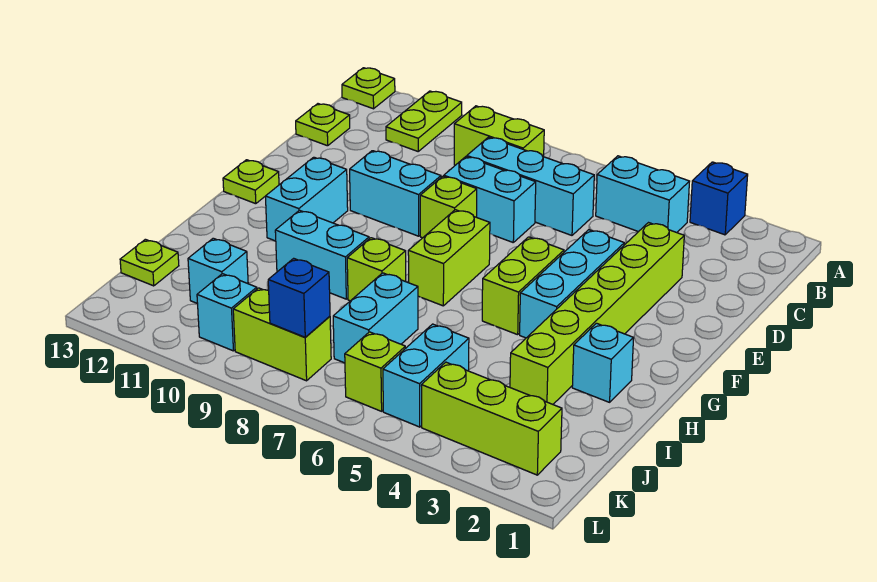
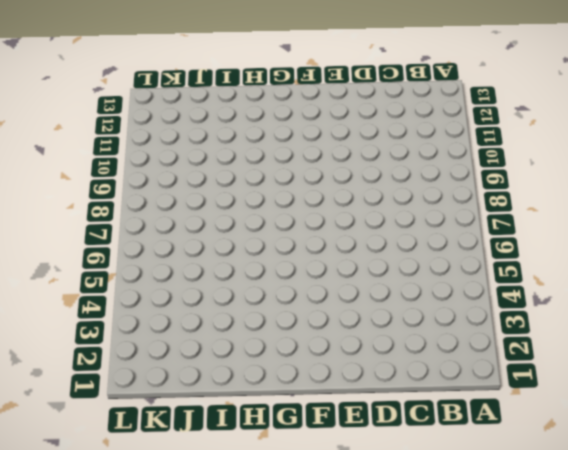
none -> blue 1x1 brick [690,162,748,235]
none -> lime 1x2 plate [386,91,462,151]
none -> lime 1x1 plate [342,68,395,109]

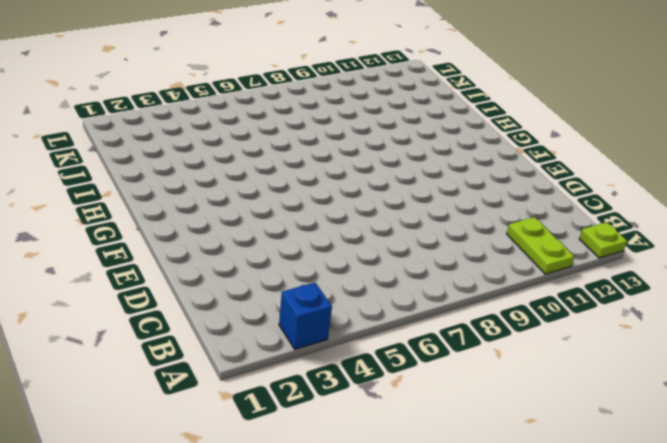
none -> cyan 1x2 brick [596,156,690,233]
none -> lime 1x2 brick [454,106,544,165]
none -> cyan 1x3 brick [467,137,594,235]

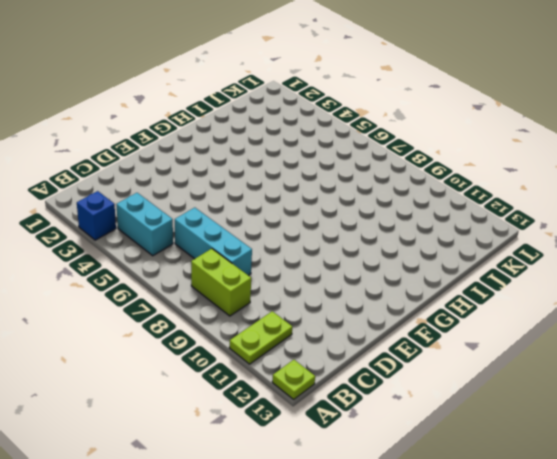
none -> lime 1x1 plate [296,104,350,146]
none -> lime 1x6 brick [510,223,684,404]
none -> cyan 1x2 brick [444,157,536,242]

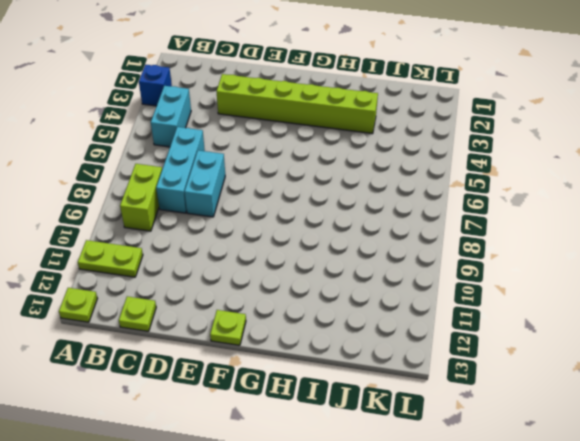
none -> cyan 1x3 brick [520,230,624,338]
none -> lime 1x1 brick [420,176,477,238]
none -> cyan 1x2 brick [350,151,441,236]

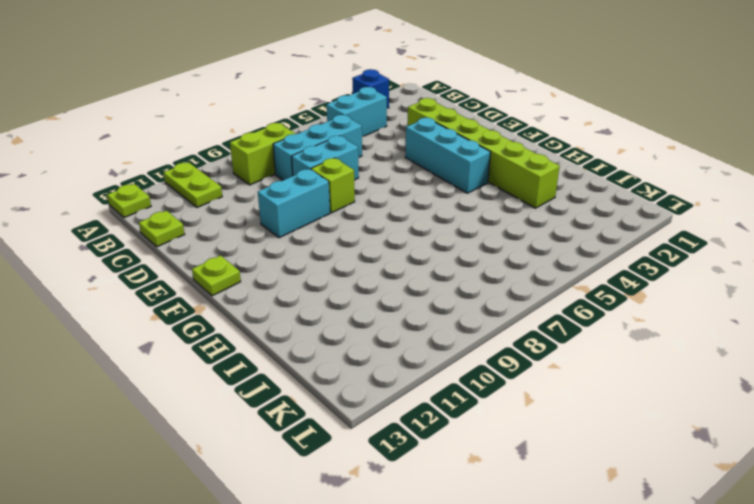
none -> lime 1x2 brick [482,237,564,335]
none -> lime 1x2 brick [408,210,490,306]
none -> cyan 1x2 brick [265,157,348,241]

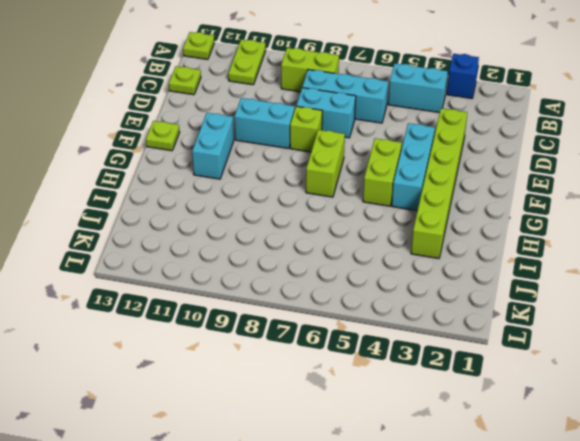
none -> cyan 1x1 brick [572,323,634,402]
none -> lime 1x1 brick [347,238,406,301]
none -> cyan 1x2 brick [275,210,369,299]

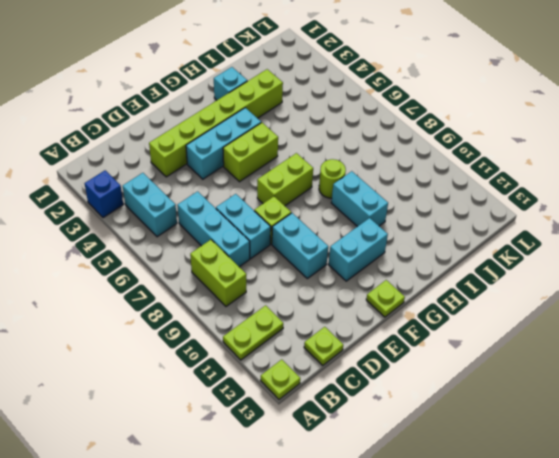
lime 1x1 round brick [319,159,346,198] -> lime 1x1 brick [347,238,406,301]
none -> cyan 1x2 brick [333,273,418,363]
none -> cyan 1x2 brick [383,324,469,427]
none -> cyan 1x1 brick [188,238,248,304]

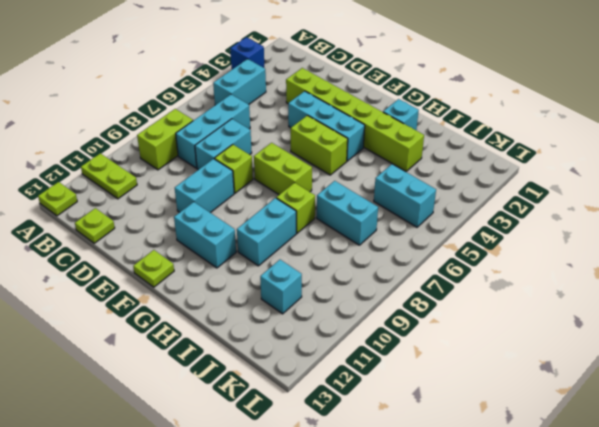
none -> lime 1x1 plate [120,239,179,286]
none -> lime 1x3 brick [421,362,562,475]
none -> lime 1x1 brick [345,332,406,411]

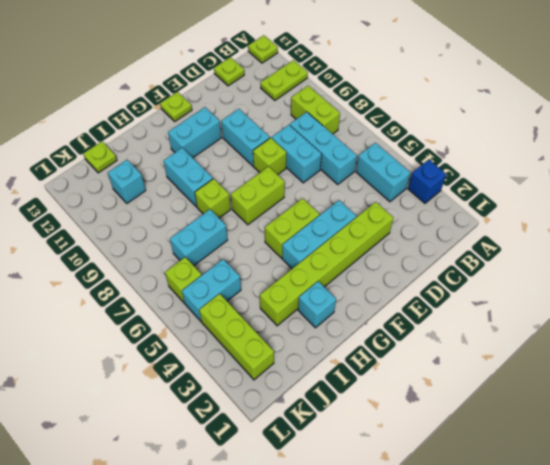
none -> lime 1x2 brick [233,288,331,381]
none -> cyan 1x1 brick [197,274,257,351]
none -> blue 1x1 brick [268,258,330,337]

